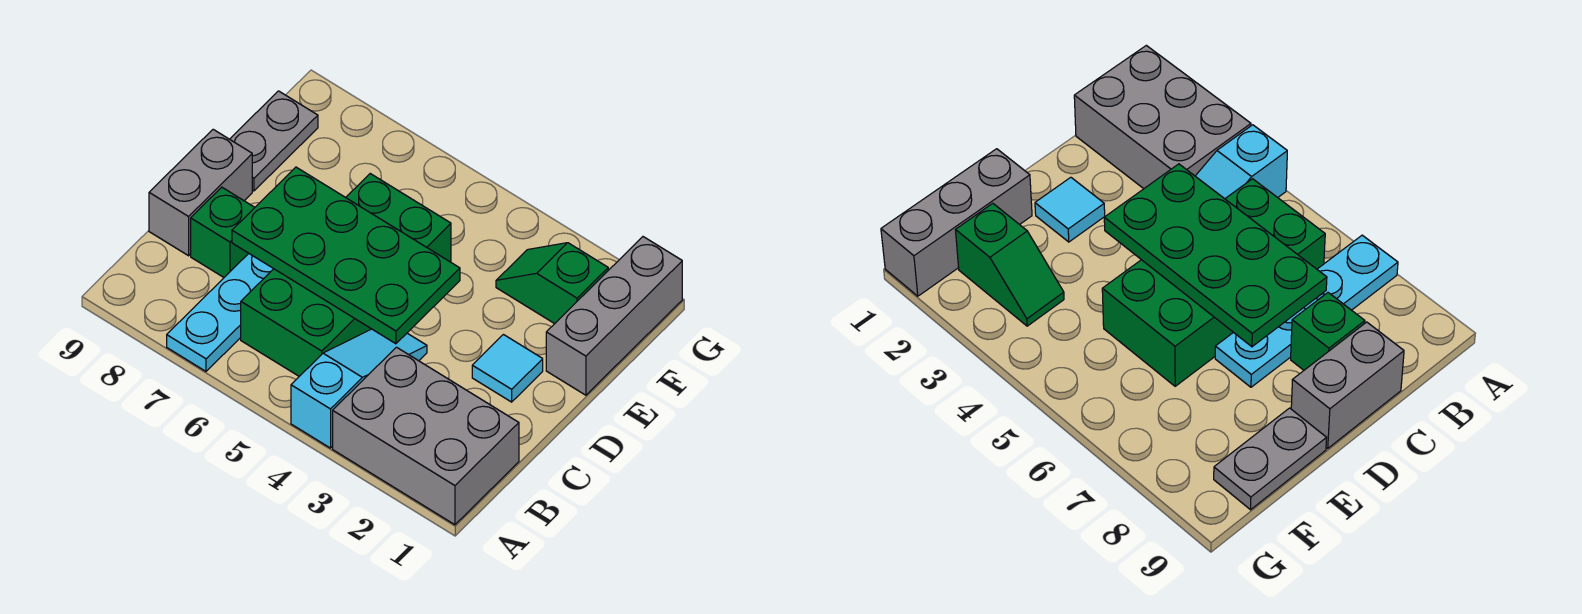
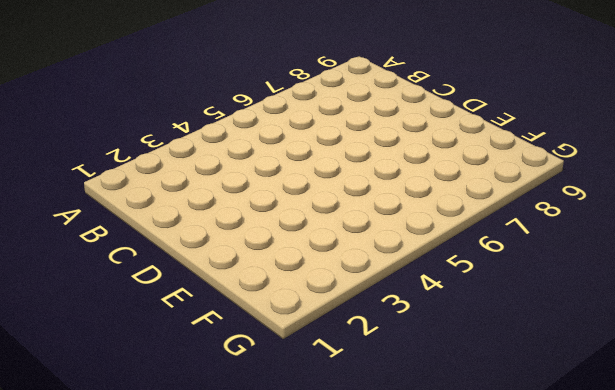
none -> grey 2x3 brick [333,347,519,525]
none -> cyan 1x3 slope [291,329,427,448]

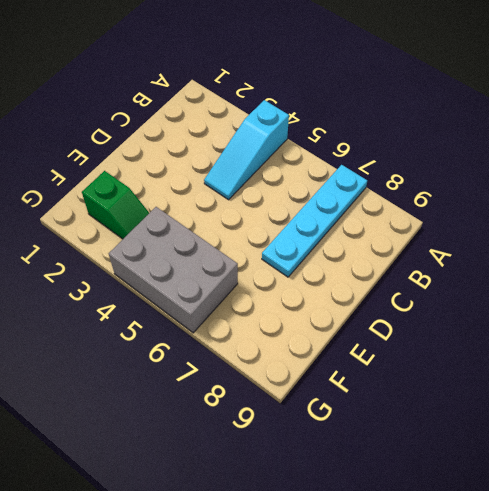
grey 2x3 brick [109,207,238,333] -> grey 2x3 brick moved to [333,347,519,525]
none -> green 2x4 brick [241,174,451,376]
none -> green 1x1 brick [191,187,255,277]

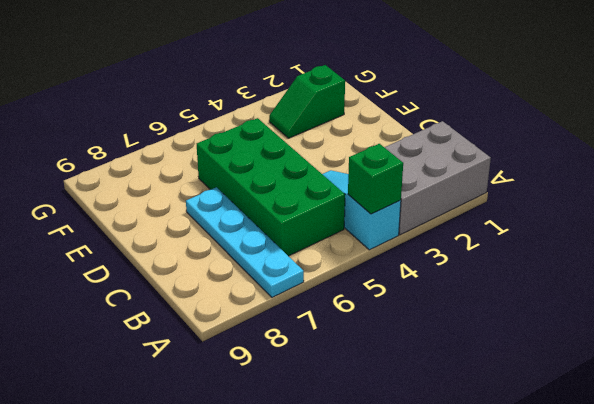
green 1x1 brick [348,144,403,214] -> green 1x1 brick moved to [191,187,255,277]
none -> grey 1x2 brick [149,129,252,256]
none -> cyan 1x1 tile [472,335,543,402]

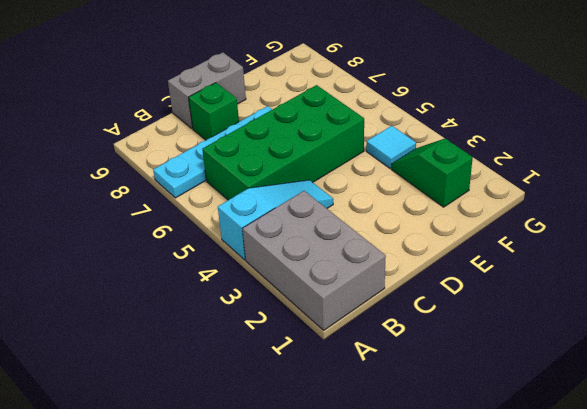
cyan 1x1 tile [366,126,416,169] -> cyan 1x1 tile moved to [472,335,543,402]
none -> grey 1x3 brick [546,237,682,395]
none -> grey 1x2 plate [230,91,318,191]

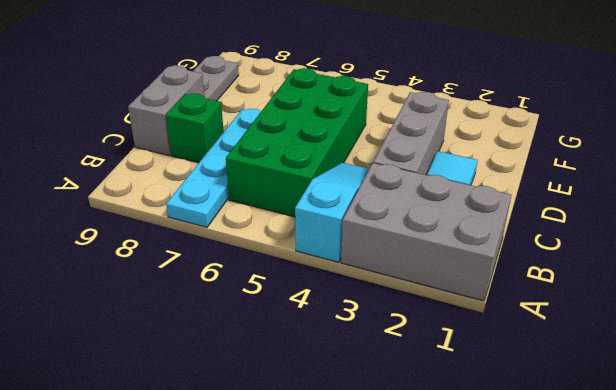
grey 1x3 brick [373,92,449,175] -> grey 1x3 brick moved to [546,237,682,395]
none -> green 1x2 slope [496,243,608,324]
none -> green 2x4 plate [232,167,460,344]

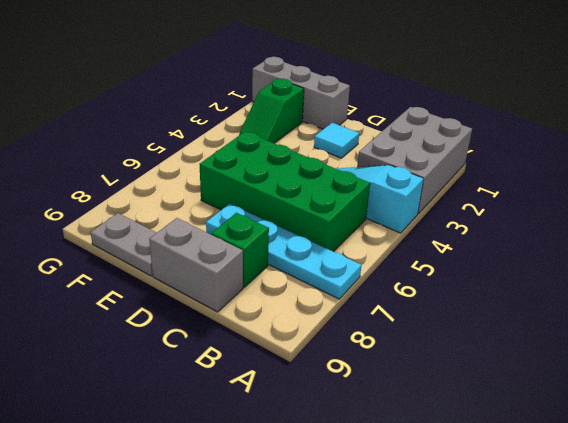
none -> green 2x4 plate [232,167,460,344]

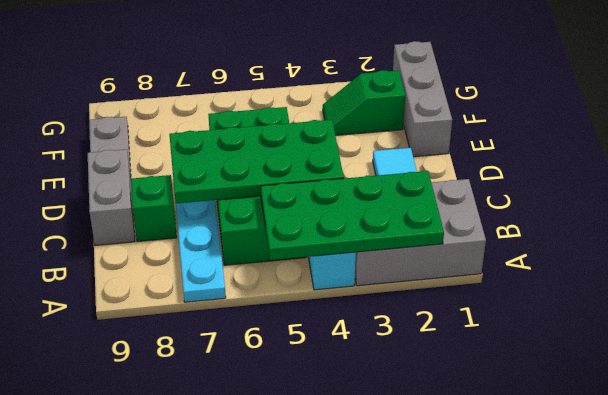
green 2x4 plate [261,171,444,260] -> none

